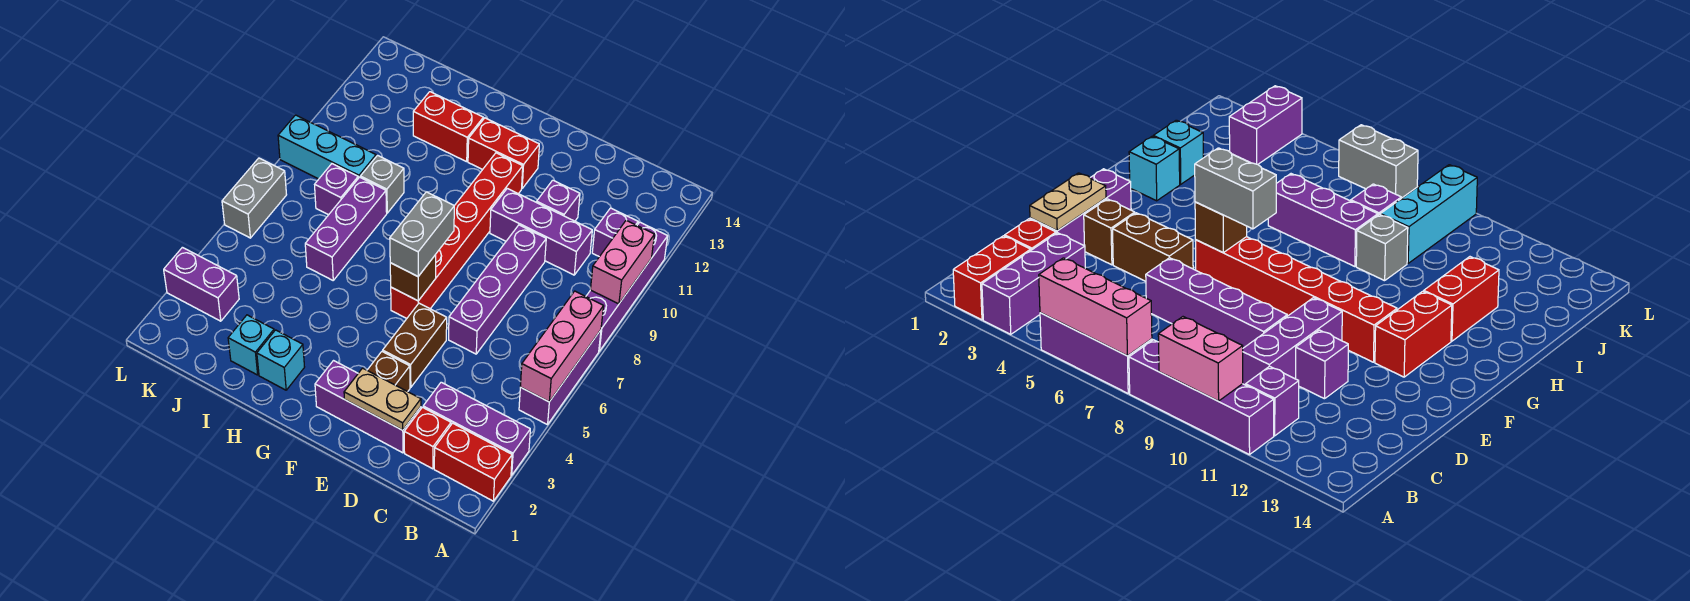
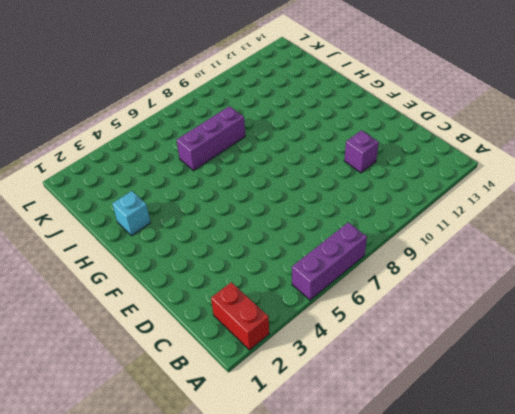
none -> purple 1x3 brick [423,382,530,475]
none -> purple 1x4 brick [586,222,668,351]
none -> purple 1x1 brick [592,208,638,257]

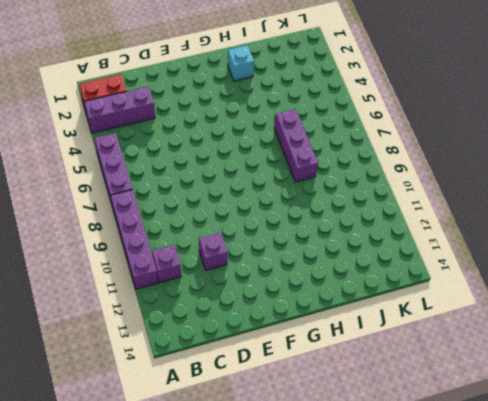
none -> red 1x1 brick [404,407,451,469]
none -> purple 1x3 brick [490,188,592,275]
none -> purple 1x3 brick [315,361,421,453]

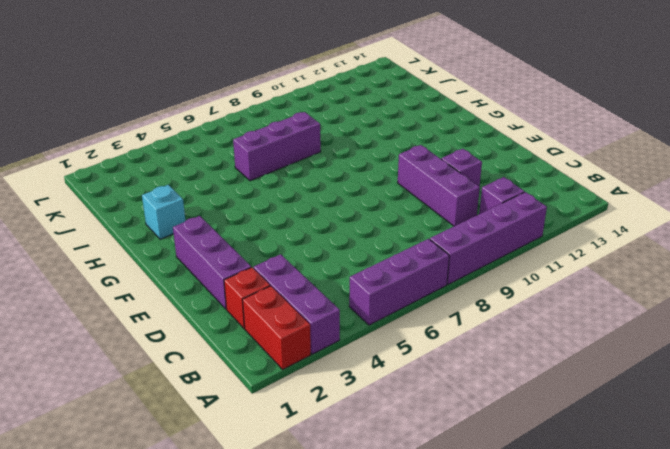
none -> purple 1x4 brick [449,225,546,354]
none -> brown 1x1 brick [367,351,410,392]
none -> brown 1x2 brick [383,303,447,387]

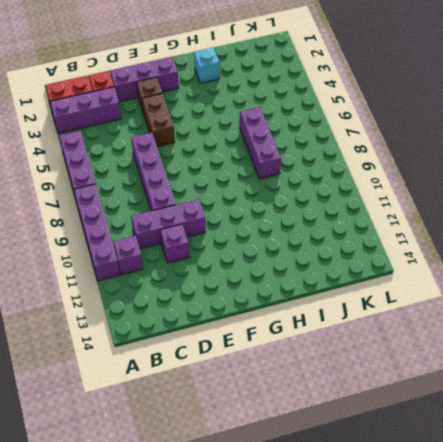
none -> red 1x6 brick [391,153,523,318]
none -> red 1x2 brick [468,118,539,188]
none -> red 1x2 brick [413,92,483,162]

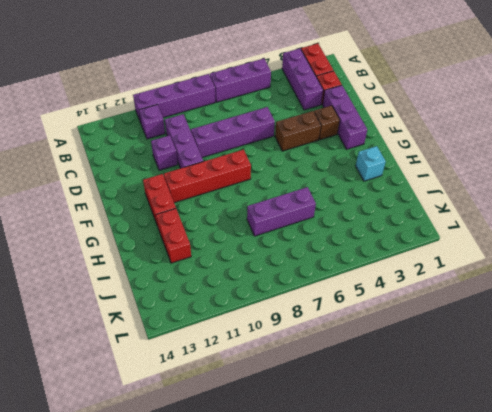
red 1x4 brick [164,150,251,203] -> red 1x6 brick [391,153,523,318]
none -> cyan 1x1 brick [228,315,274,375]
none -> grey 1x1 brick [360,155,404,213]
none -> purple 1x1 brick [315,164,358,215]

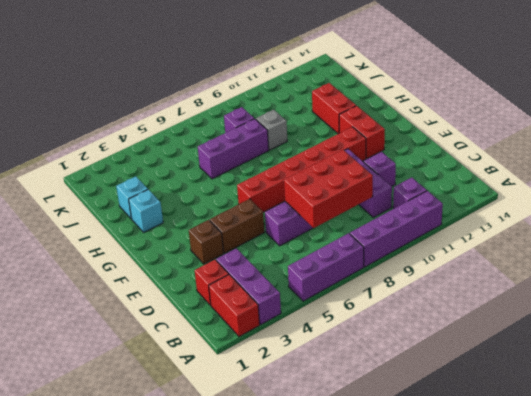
red 2x3 brick [284,150,373,228] -> none
none -> purple 1x3 brick [315,361,421,453]
none -> cyan 1x3 brick [278,115,376,179]
none -> purple 1x2 brick [164,247,239,321]

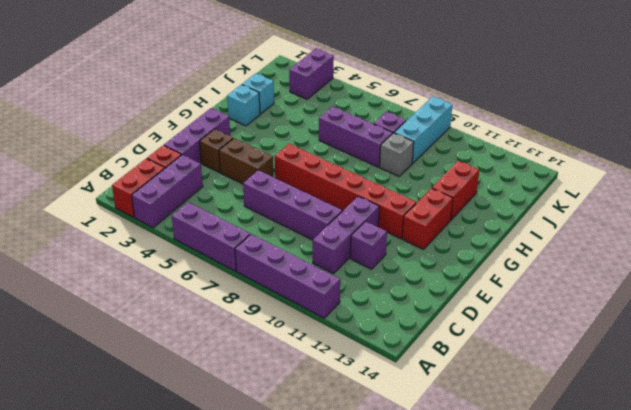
none -> purple 1x1 brick [592,208,638,257]
none -> grey 1x2 brick [222,158,287,238]
none -> pink 1x3 brick [520,291,604,402]

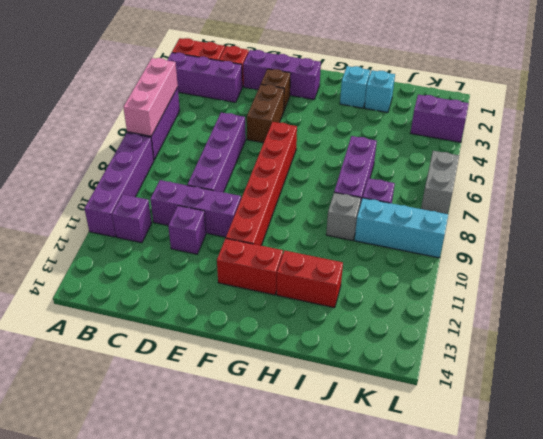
none -> pink 1x2 brick [591,220,655,304]
none -> tan 1x2 plate [344,368,421,430]
none -> brown 1x1 brick [390,255,436,301]

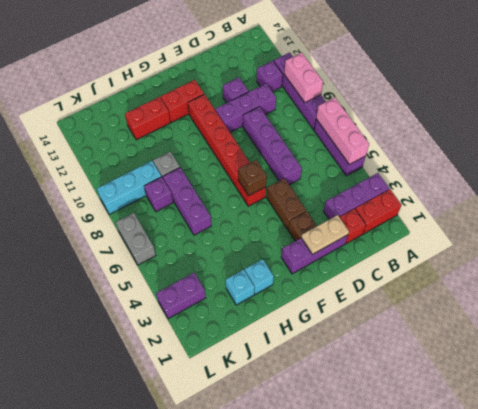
none -> grey 1x2 brick [390,192,454,276]

